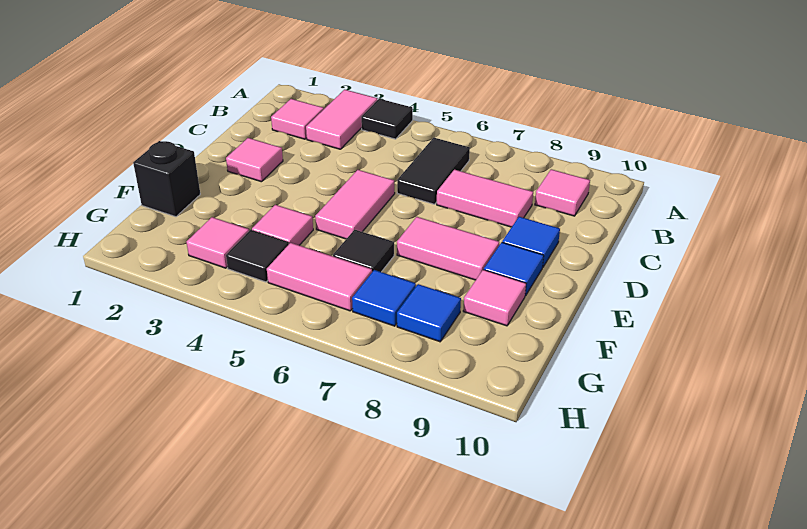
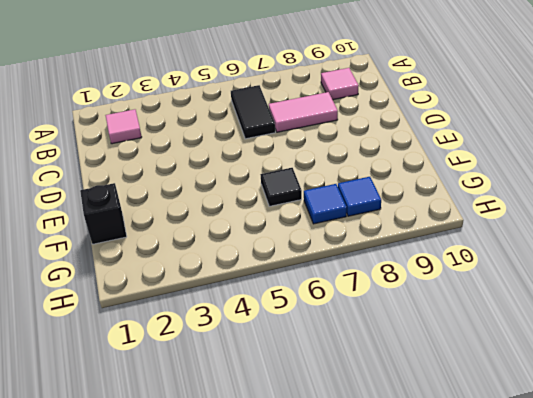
none -> pink 1x2 tile [306,90,377,149]
none -> black 1x1 tile [361,99,413,139]
none -> pink 1x1 tile [226,138,283,182]

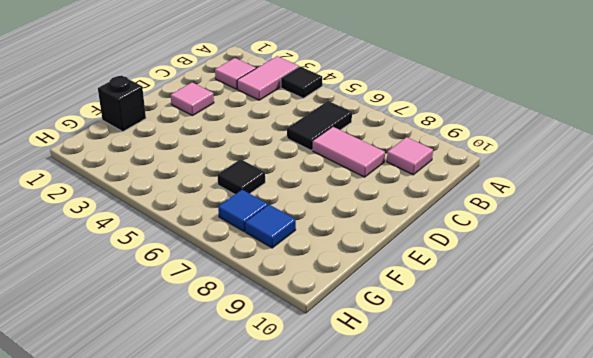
none -> pink 1x2 tile [315,170,395,239]
none -> blue 1x1 tile [502,217,560,268]
none -> pink 1x2 tile [397,217,499,280]

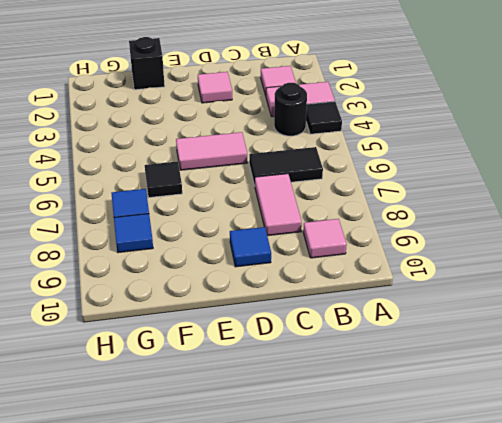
black 1x1 round brick [274,83,307,136] -> none
none -> pink 1x2 tile [397,217,499,280]
none -> blue 1x1 tile [484,242,544,296]
none -> pink 1x1 tile [252,205,313,245]

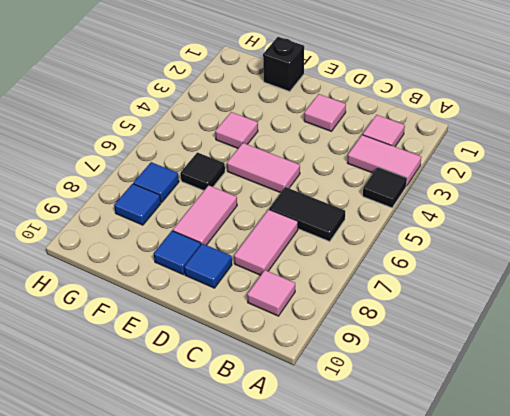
none -> pink 1x1 tile [463,270,526,326]
none -> pink 1x1 tile [187,217,249,268]
none -> black 1x1 tile [226,230,289,282]

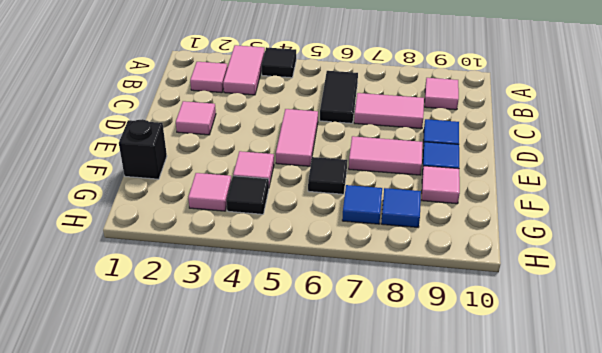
none -> pink 1x2 tile [267,243,372,311]

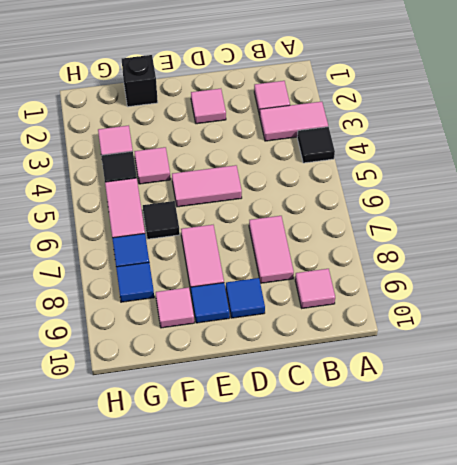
none -> black 1x2 tile [397,138,470,204]

